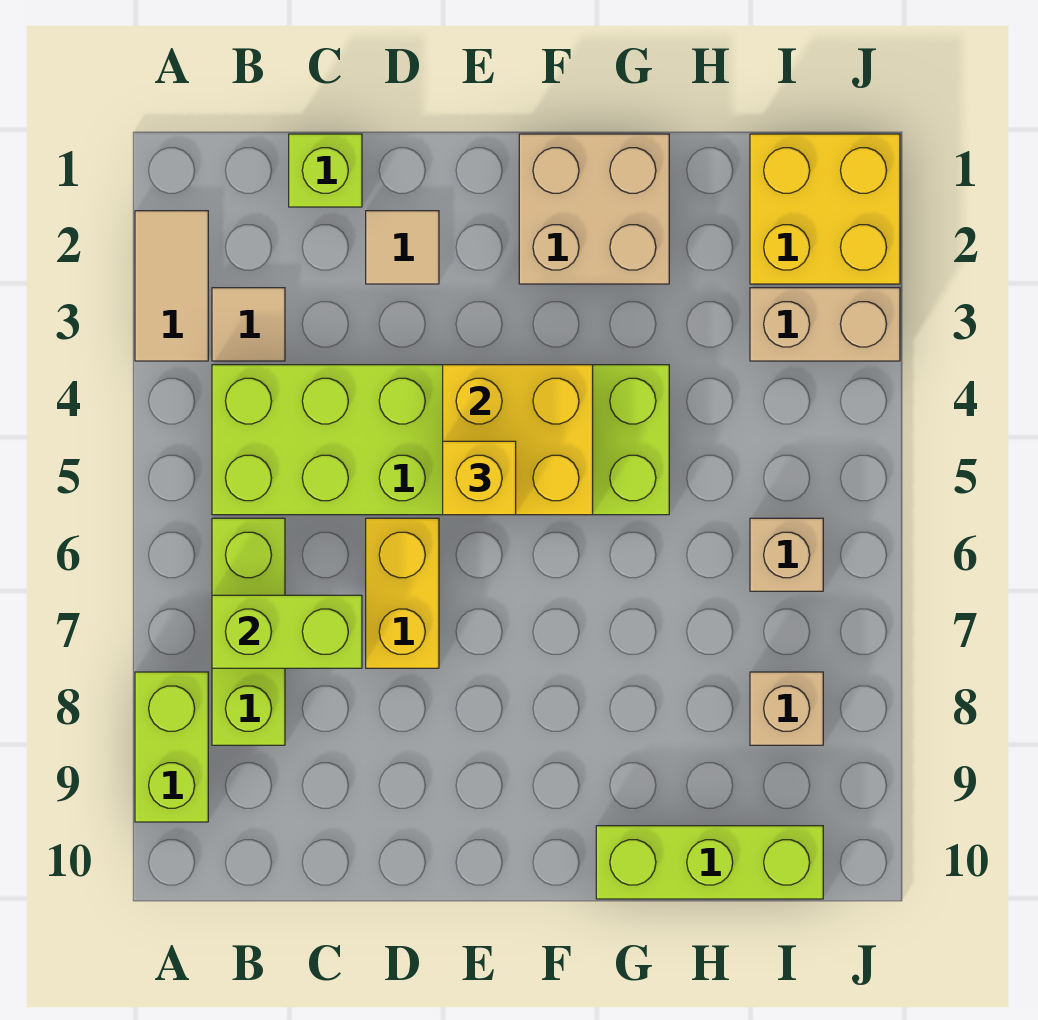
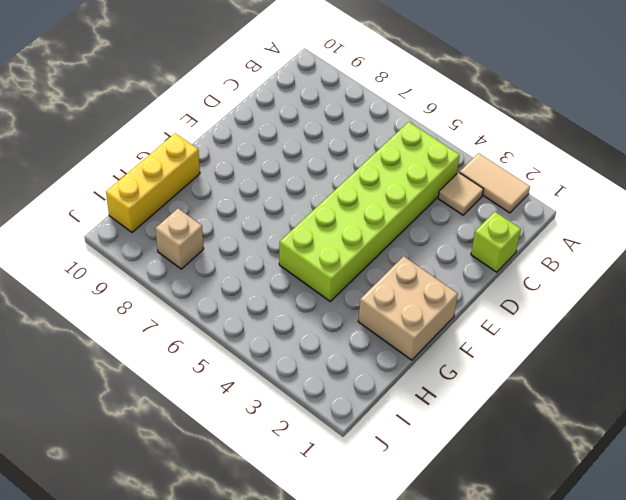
yellow 1x3 brick [106,133,200,232] -> lime 1x3 brick [596,826,823,899]
none -> lime 1x2 brick [135,672,208,822]
none -> lime 1x3 brick [212,518,285,745]
none -> tan 1x1 tile [366,211,439,284]

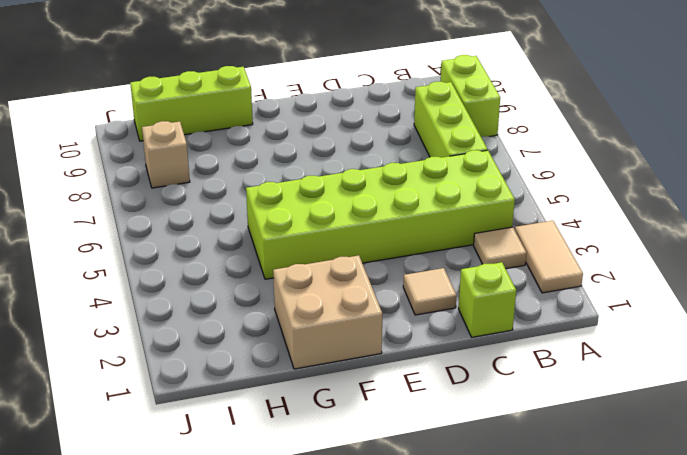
none -> yellow 1x2 brick [366,518,439,668]
none -> yellow 2x2 brick [750,134,900,284]
none -> tan 1x2 brick [750,288,900,361]

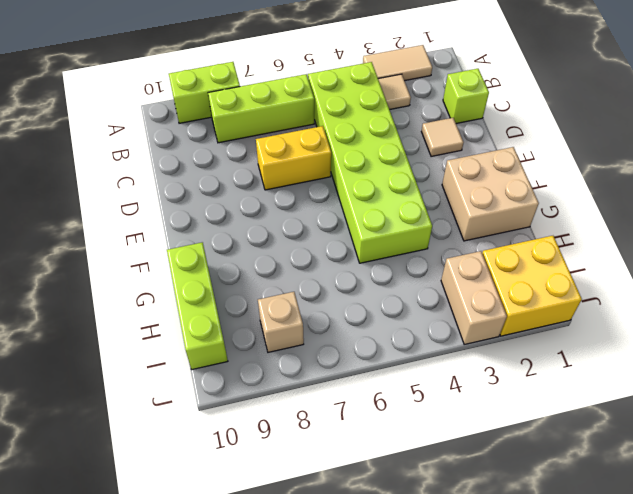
none -> tan 1x1 brick [750,518,823,591]
none -> lime 1x2 brick [212,595,362,668]
none -> yellow 2x2 brick [443,365,593,515]

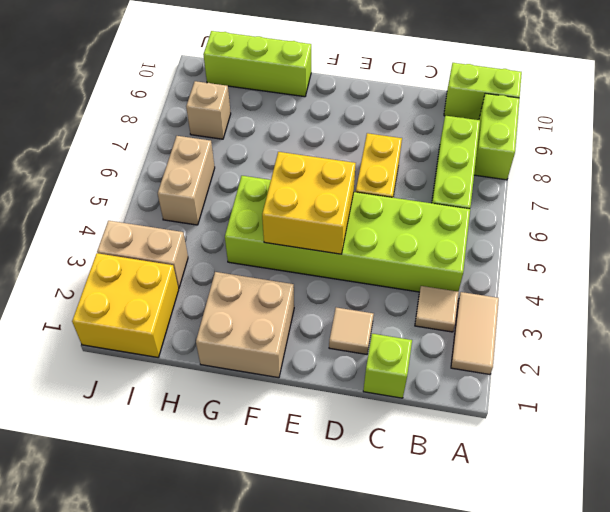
lime 1x2 brick [444,63,522,120] -> lime 1x2 brick moved to [212,595,362,668]
tan 1x2 brick [158,136,215,225] -> tan 1x1 brick [750,518,823,591]
none -> yellow 1x1 brick [443,441,516,515]

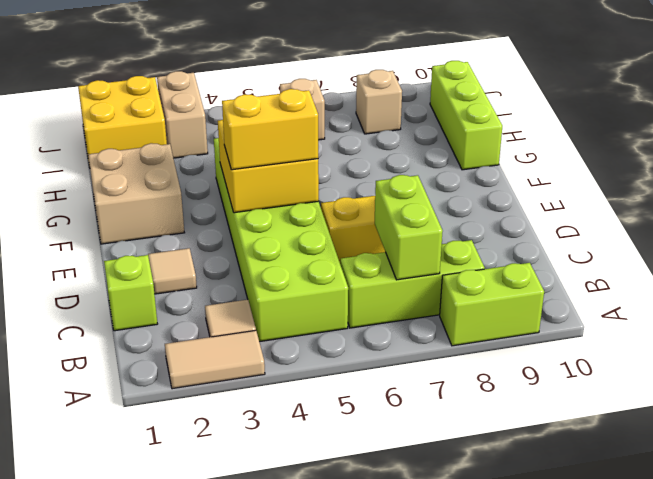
yellow 1x2 brick [222,89,318,170] -> yellow 1x1 brick [443,441,516,515]

